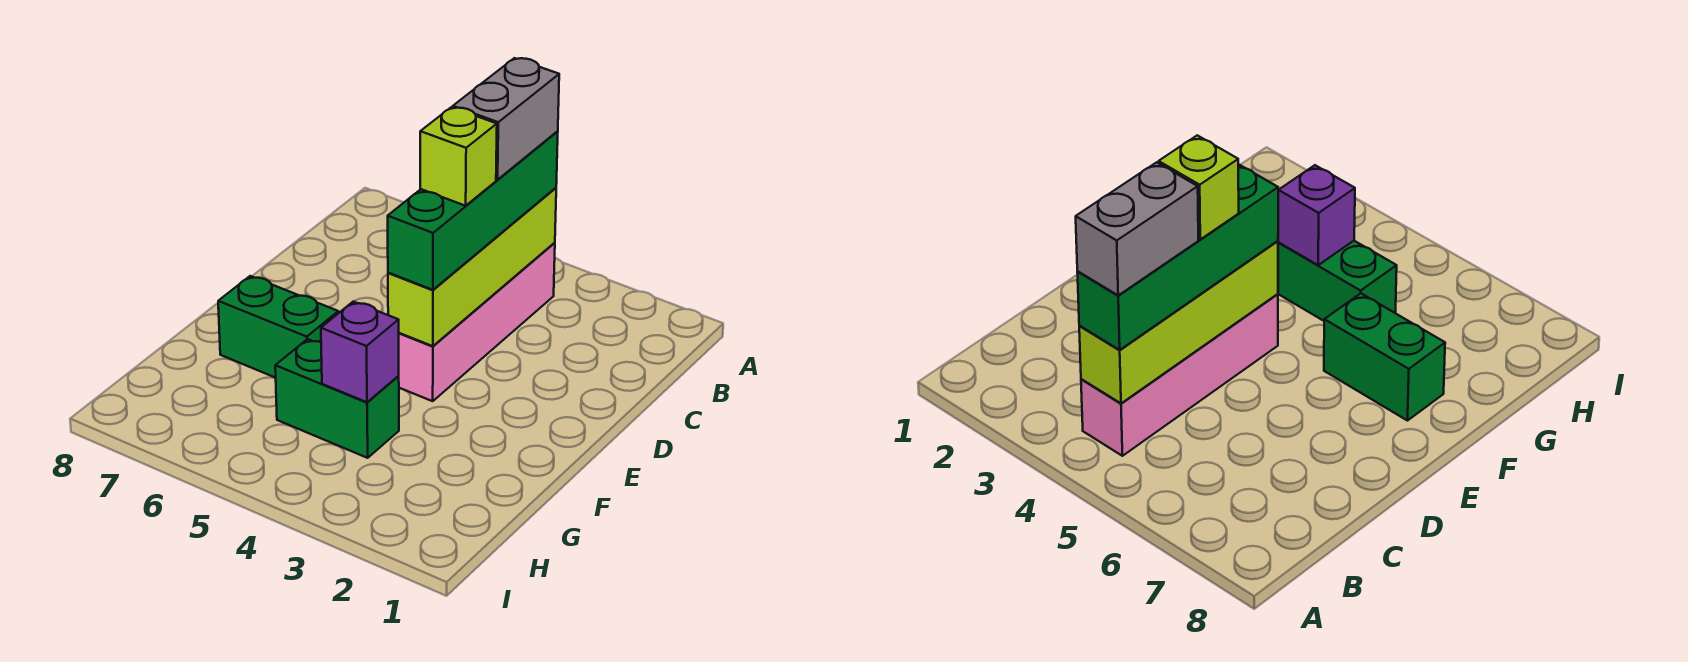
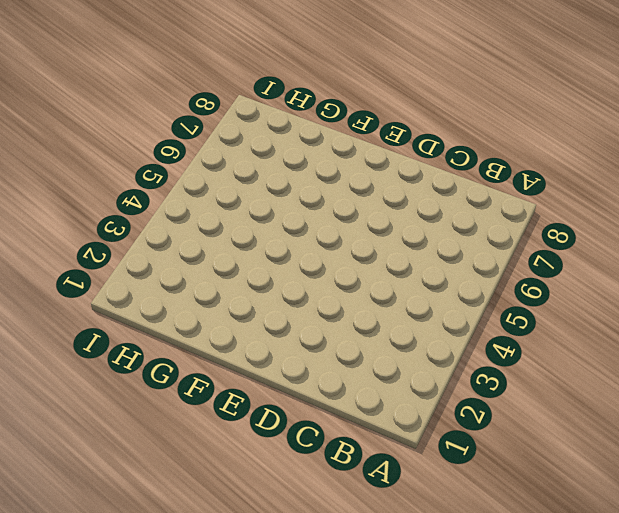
none -> pink 1x4 brick [399,243,555,401]
none -> green 1x2 brick [218,276,338,378]

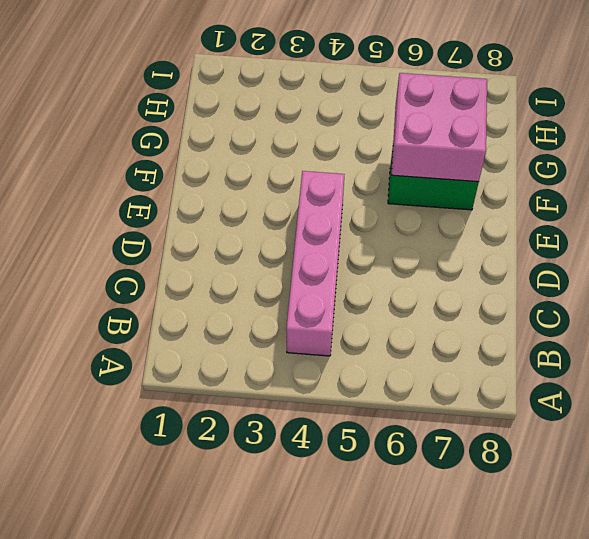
pink 2x2 brick [391,73,487,182] -> none
none -> green 1x2 brick [275,339,399,458]
none -> lime 1x4 brick [388,188,556,346]

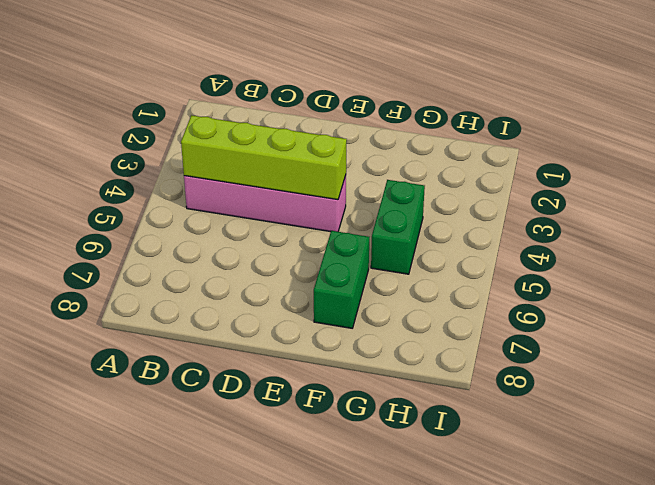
none -> purple 1x1 brick [321,302,399,402]
none -> green 1x4 brick [388,131,558,290]

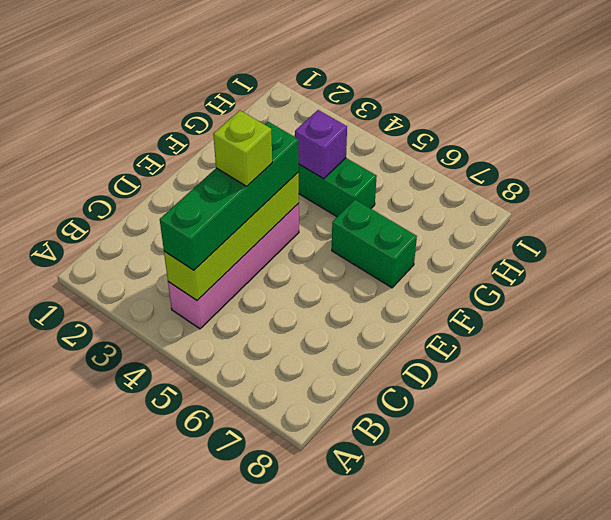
none -> grey 1x2 brick [453,58,559,180]

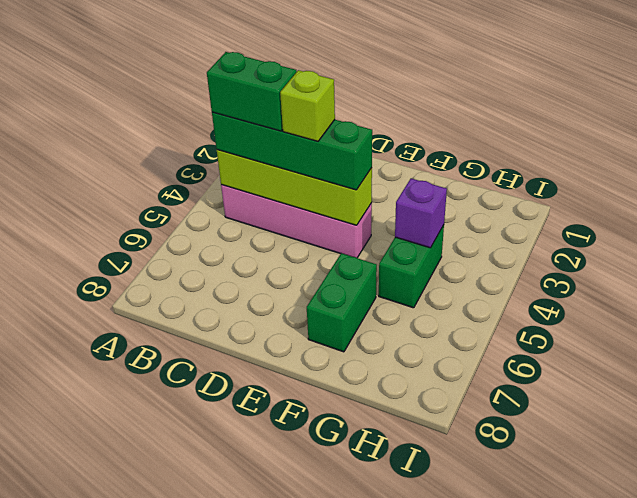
green 1x2 brick [207,52,297,131] -> grey 1x2 brick [453,58,559,180]

